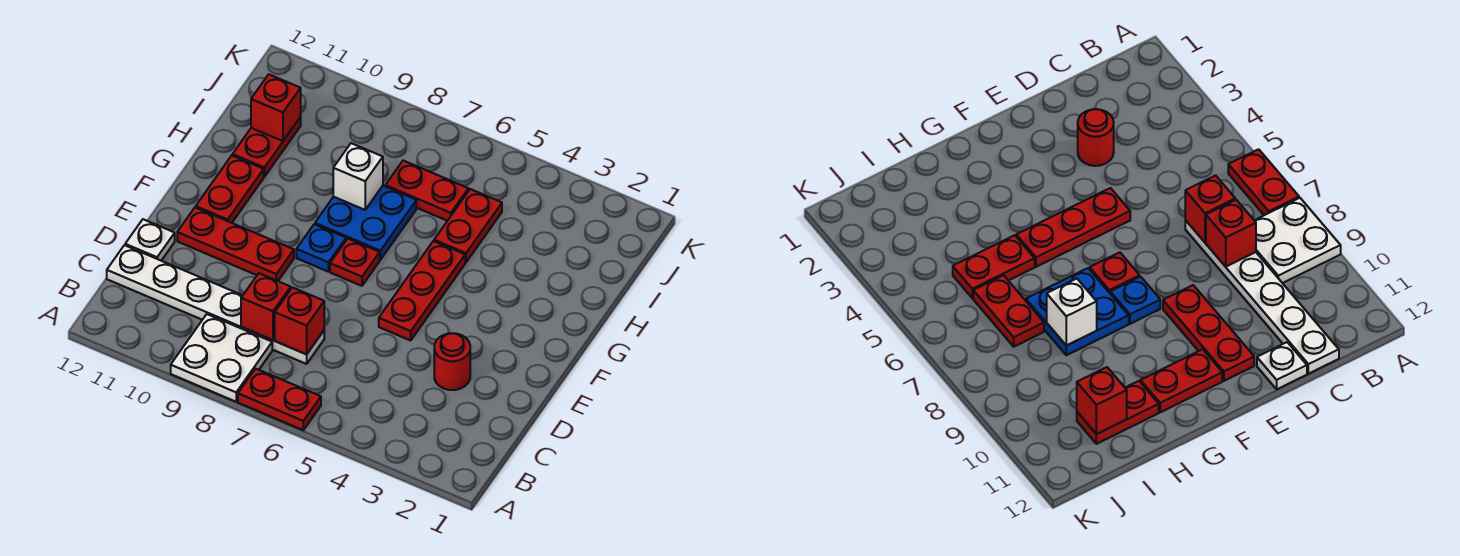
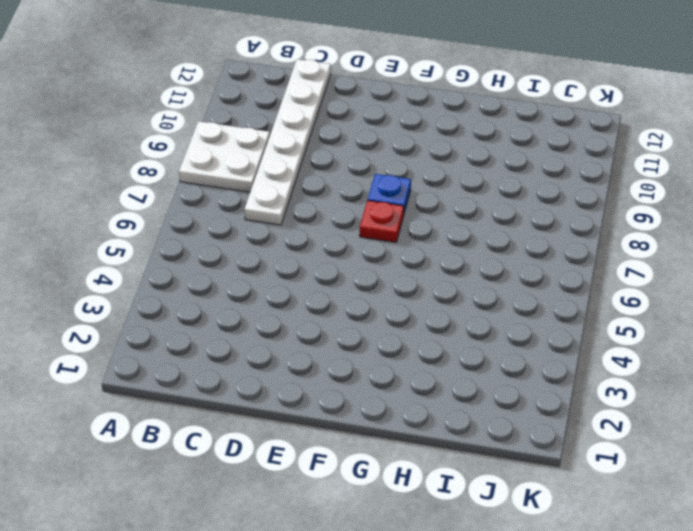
none -> red 1x2 plate [238,369,321,430]
none -> red 1x1 round brick [434,333,470,390]
none -> white 1x1 plate [125,219,175,261]

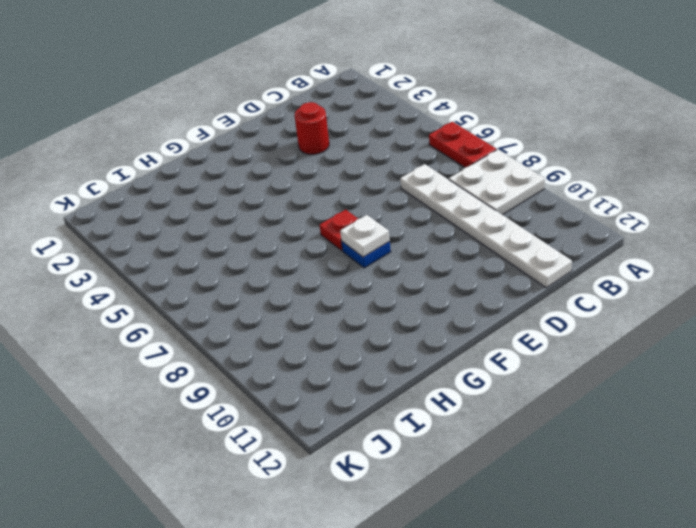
white 1x1 plate [340,215,390,257] -> white 1x1 plate moved to [125,219,175,261]
none -> red 1x3 plate [379,241,465,340]
none -> red 1x3 plate [177,207,294,281]
none -> red 1x2 plate [196,155,264,223]

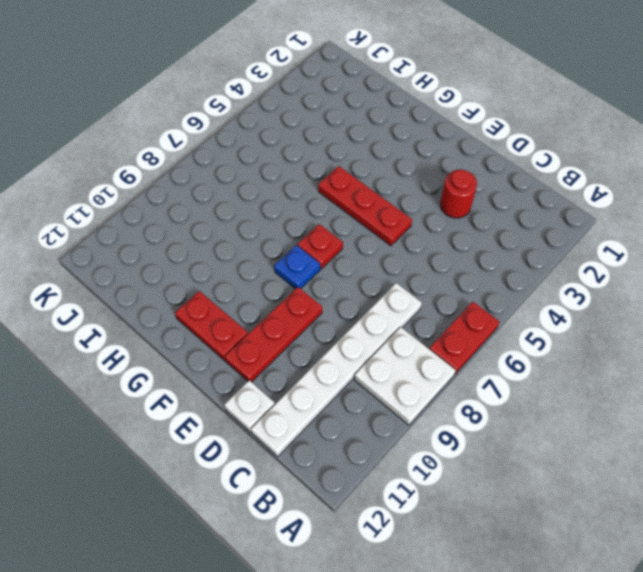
none -> blue 2x2 plate [315,186,416,260]
none -> red 1x2 plate [434,189,502,262]
none -> red 1x2 plate [233,117,301,177]

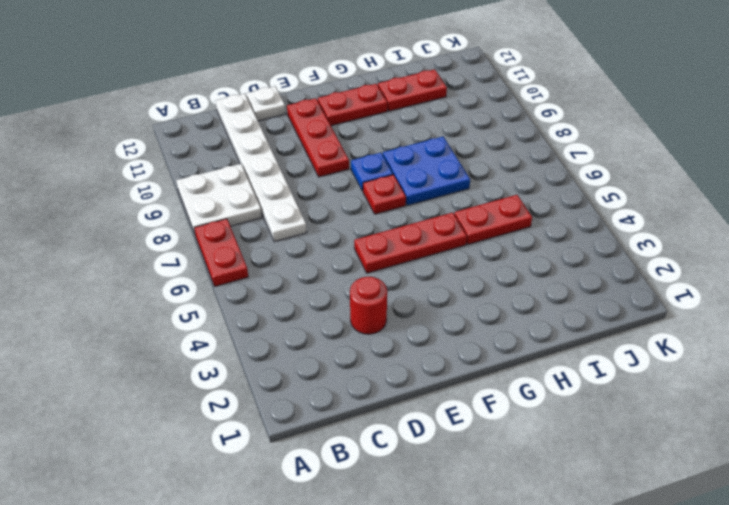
none -> red 1x2 plate [385,161,469,221]
none -> red 1x1 brick [275,287,324,354]
none -> red 1x1 brick [241,273,291,340]

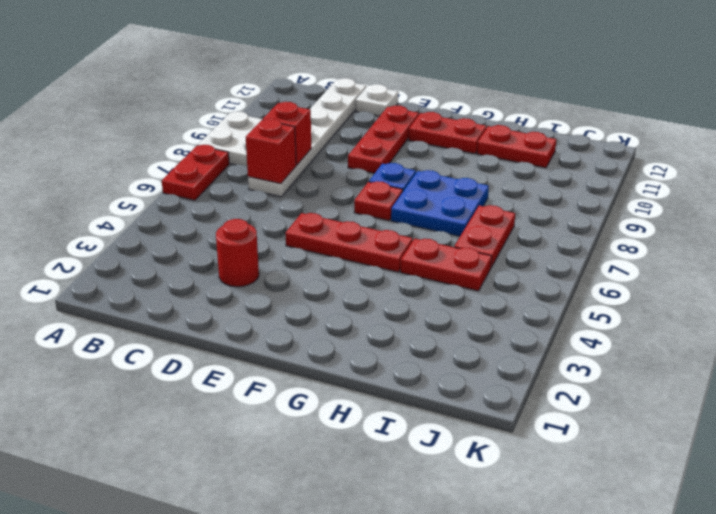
none -> white 1x1 brick [333,143,383,210]
none -> red 1x1 brick [251,74,301,141]

